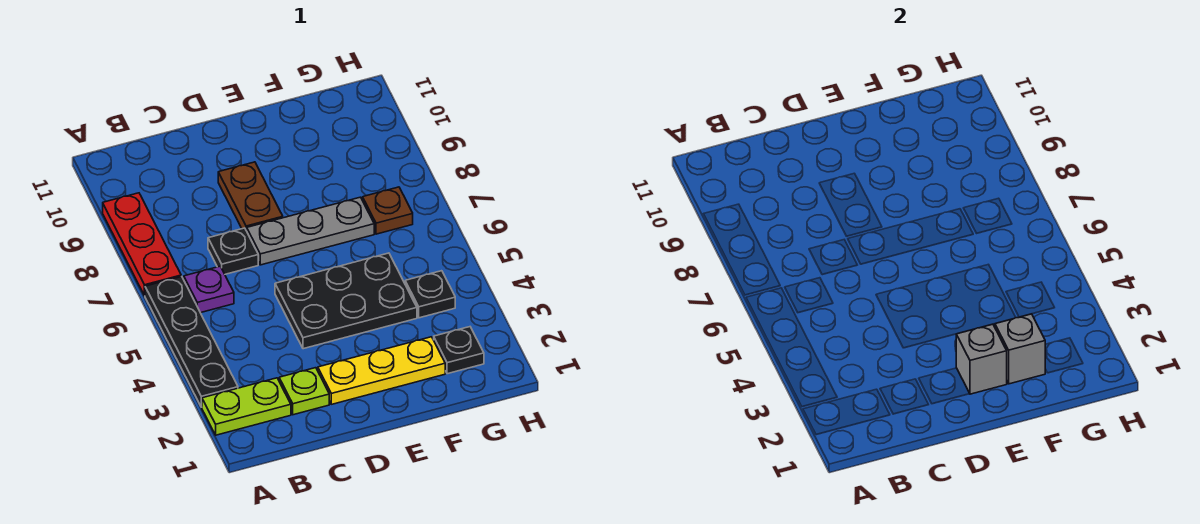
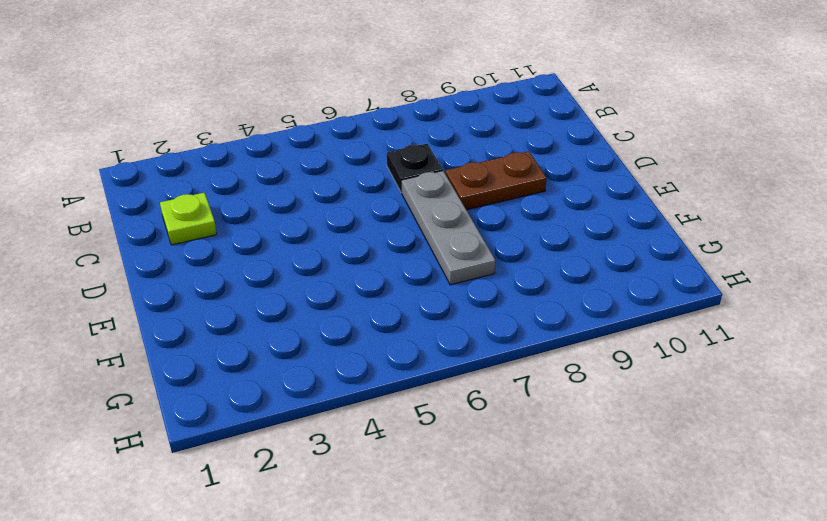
none -> lime 1x2 plate [202,378,291,435]
none -> black 1x4 plate [145,276,238,407]
none -> red 1x3 plate [103,193,181,296]

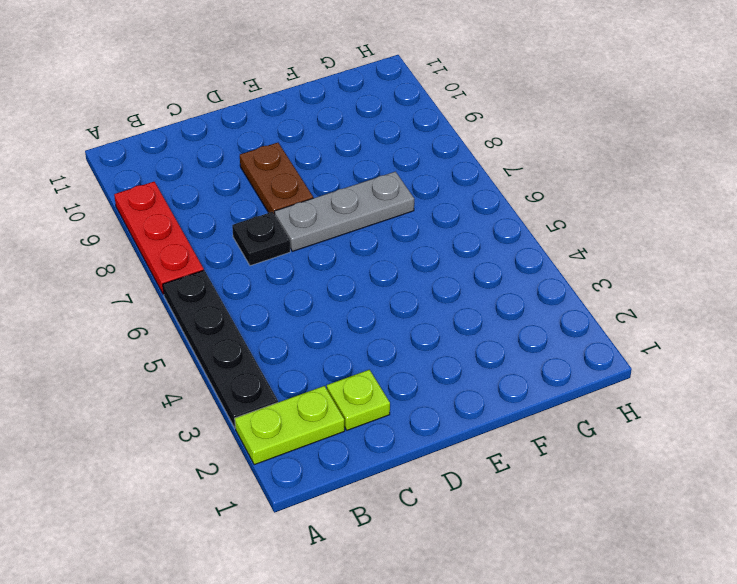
none -> purple 1x1 plate [184,266,234,313]
none -> yellow 1x3 plate [318,337,445,404]
none -> black 2x3 plate [275,253,417,349]

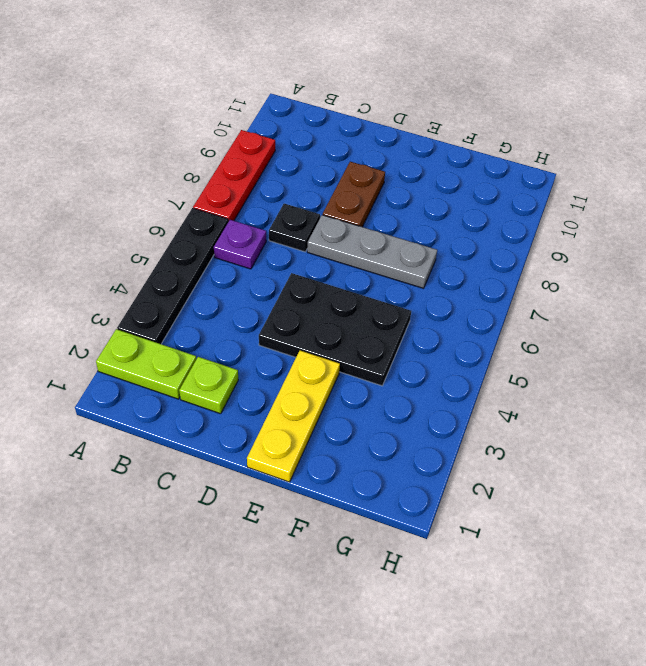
yellow 1x3 plate [247,351,340,482] -> yellow 1x3 plate turned to [318,337,445,404]
none -> black 1x1 plate [434,327,484,374]
none -> black 1x1 plate [405,271,455,318]
none -> brown 1x1 plate [363,187,413,234]

